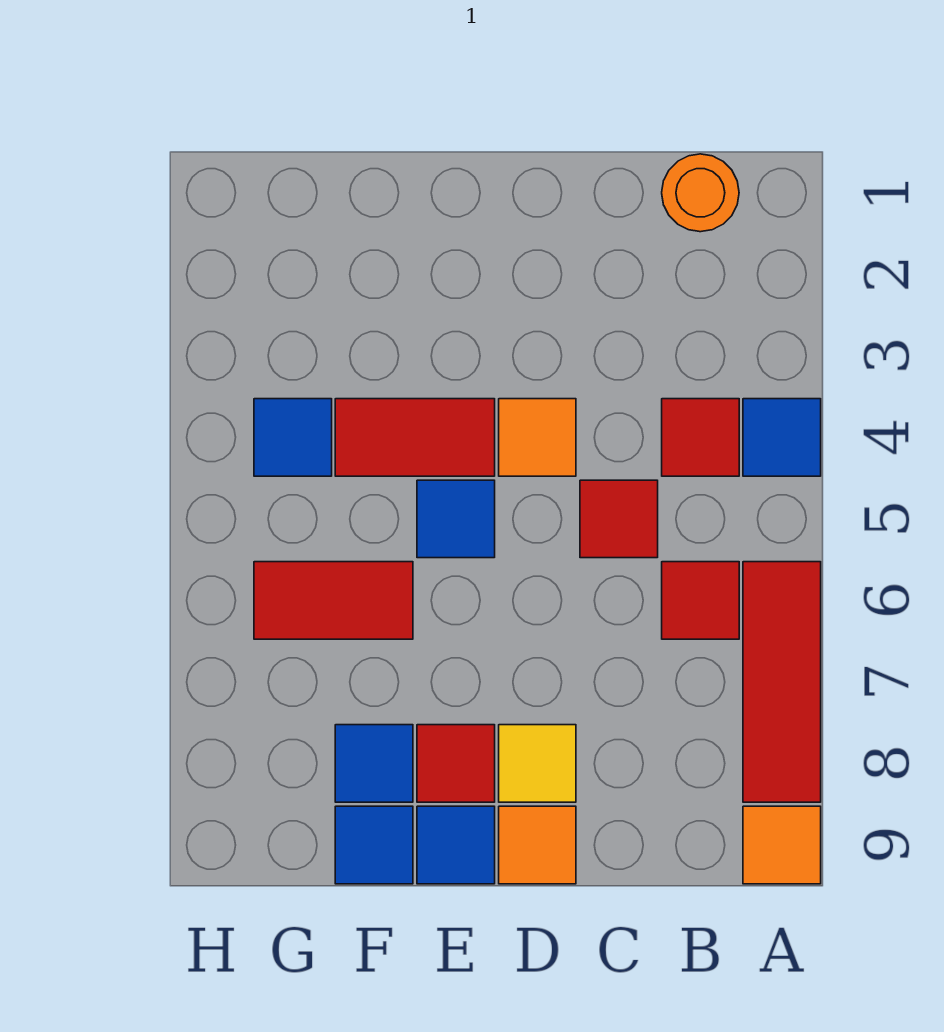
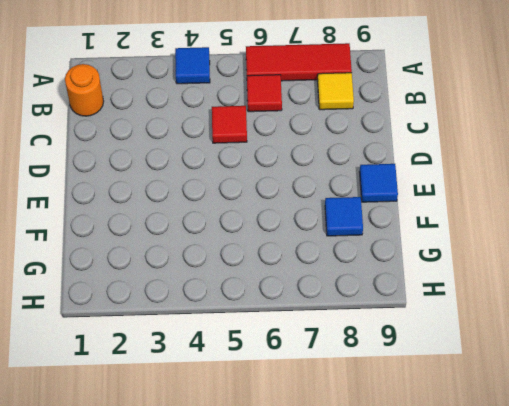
yellow 1x1 tile [317,73,354,110] -> yellow 1x1 tile moved to [499,725,576,802]
none -> orange 1x1 tile [743,806,821,884]
none -> red 1x1 tile [662,399,739,476]
none -> orange 1x1 tile [499,399,576,476]

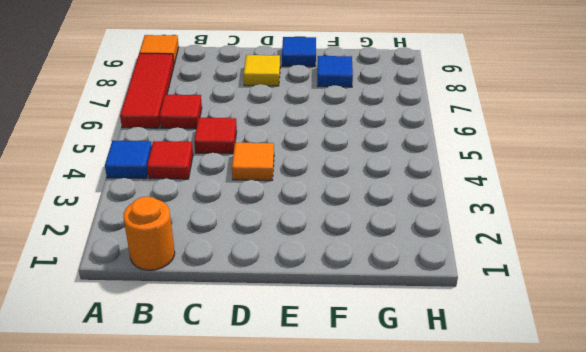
none -> orange 1x1 tile [499,806,576,884]
none -> red 1x2 tile [335,399,495,476]
none -> blue 1x1 tile [417,480,495,558]

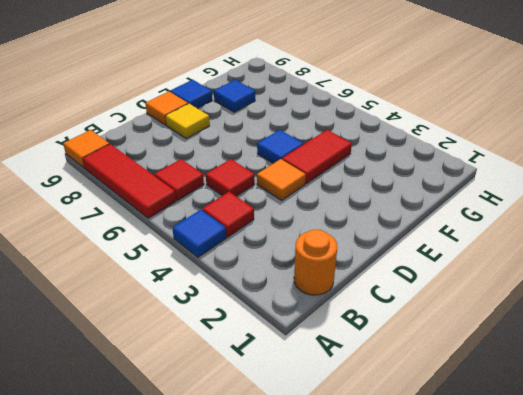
none -> red 1x1 tile [417,725,495,802]
none -> red 1x2 tile [254,562,413,639]
none -> blue 1x1 tile [335,806,413,884]

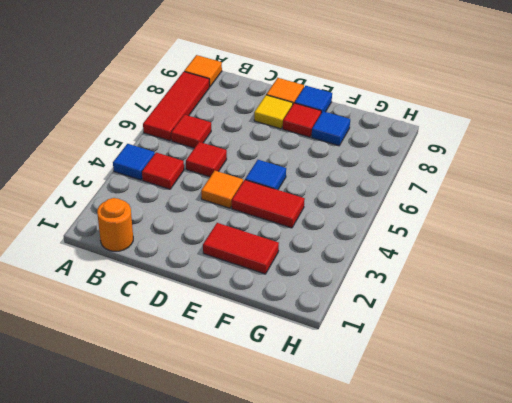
red 1x2 tile [203,223,279,274] -> red 1x2 tile moved to [254,562,413,639]
none -> blue 1x1 tile [335,806,413,884]
none -> blue 1x1 tile [254,399,332,476]

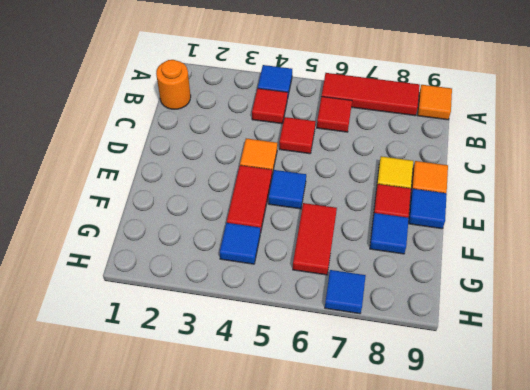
blue 1x1 tile [325,270,366,314] -> blue 1x1 tile moved to [335,806,413,884]

